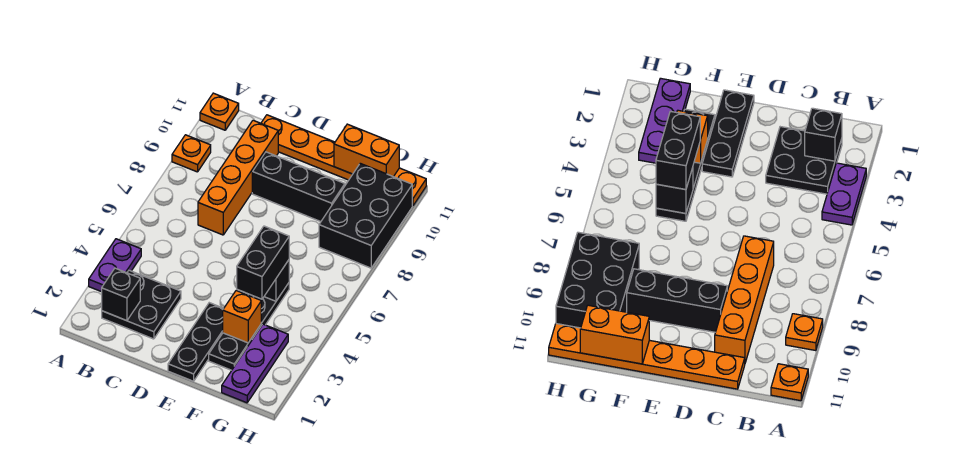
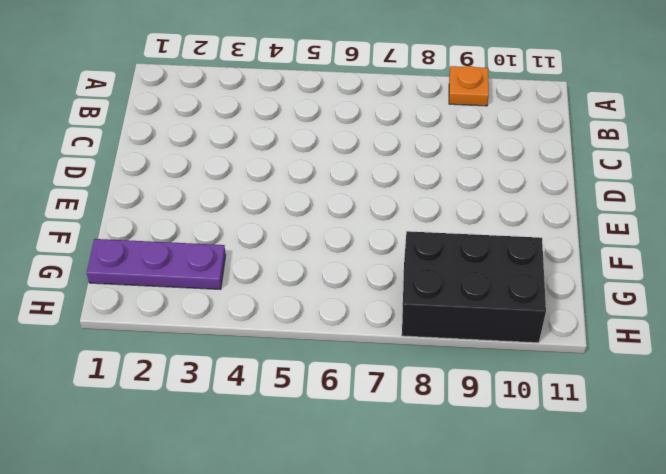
none -> purple 1x2 plate [89,239,141,292]
none -> orange 1x1 plate [200,93,239,130]
none -> black 2x2 plate [102,270,181,339]

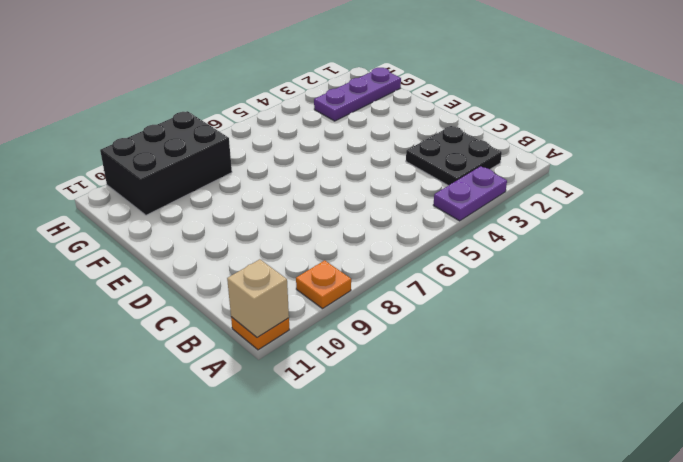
tan 1x1 brick [227,259,289,338] -> none
none -> orange 1x4 brick [198,120,278,235]
none -> orange 1x6 plate [261,115,426,206]
none -> black 1x3 brick [252,152,345,222]

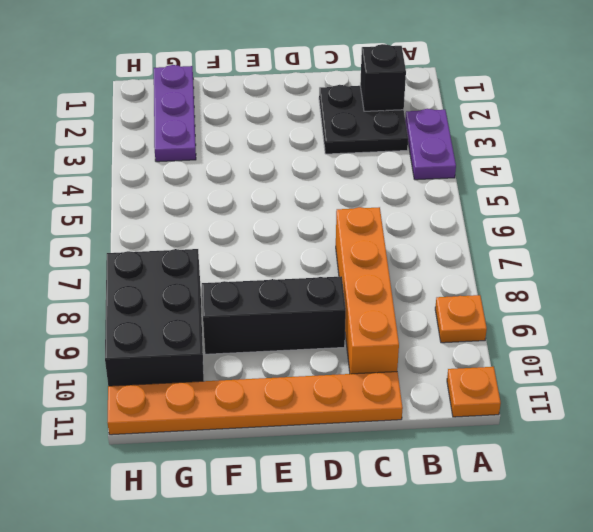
none -> black 1x3 plate [168,303,224,381]
none -> black 1x4 plate [209,283,289,370]
none -> orange 1x1 brick [223,291,261,343]

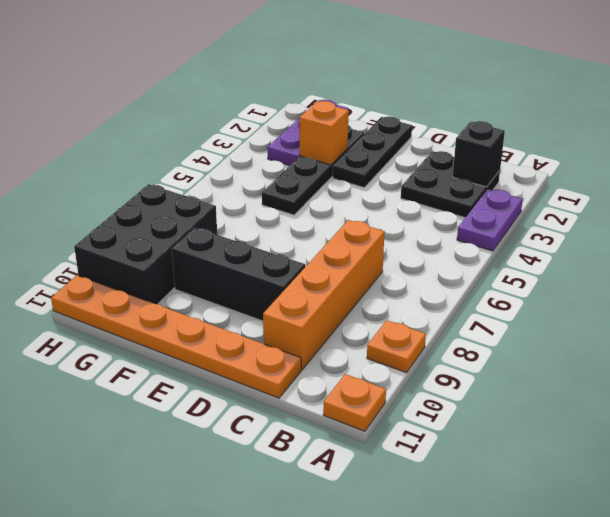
none -> black 1x1 brick [264,260,289,301]
none -> orange 1x2 brick [334,124,399,177]
none -> black 1x2 brick [237,226,289,299]

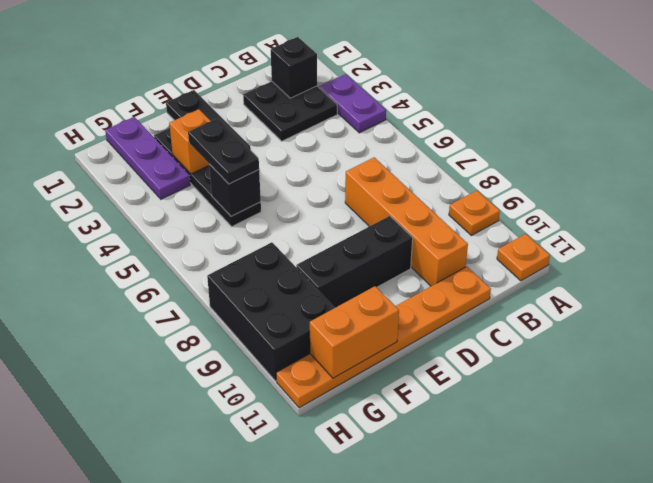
black 1x2 plate [188,118,259,184] -> black 1x2 brick [237,226,289,299]

